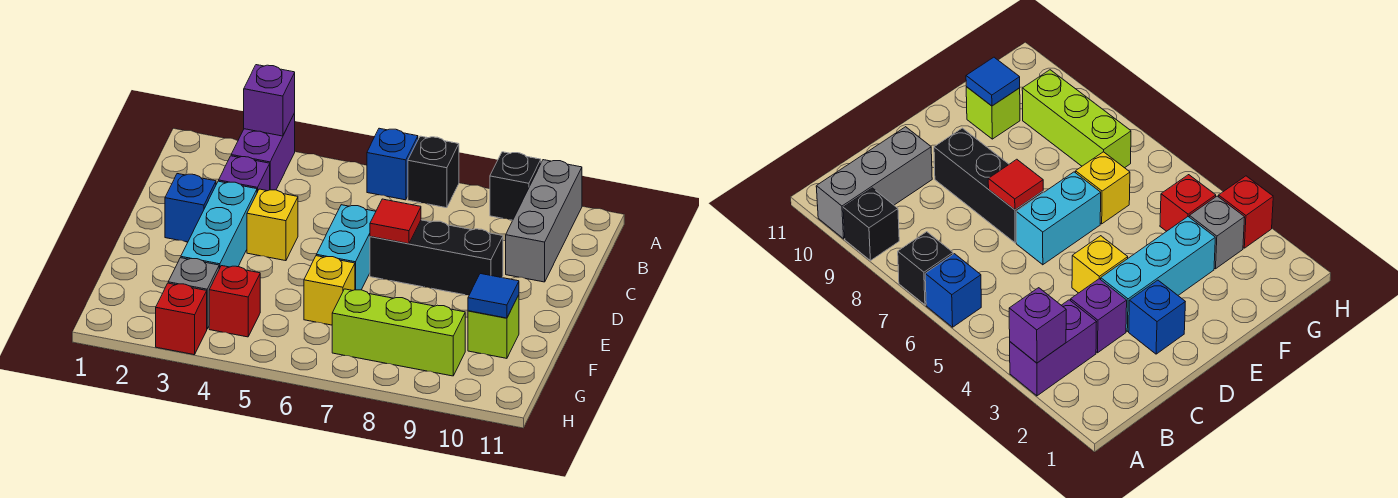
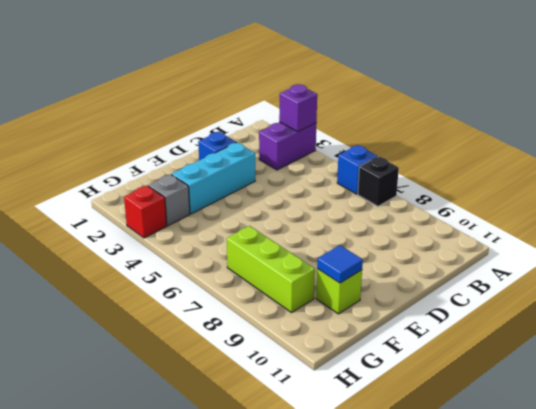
none -> black 1x1 brick [490,152,541,220]
none -> grey 1x3 brick [506,160,582,282]
none -> purple 1x1 brick [219,156,270,192]

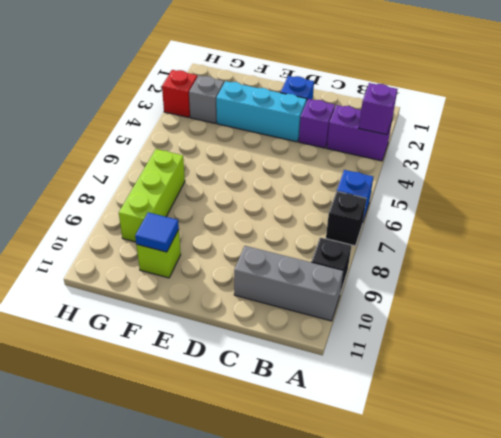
none -> yellow 1x1 brick [247,189,298,261]
none -> cyan 1x2 brick [316,205,376,290]
none -> black 1x3 brick [370,220,503,295]

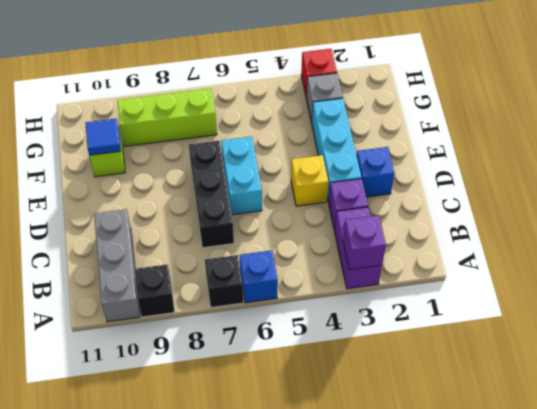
black 1x3 brick [189,141,234,248] -> black 1x3 brick turned to [370,220,503,295]
none -> yellow 1x1 brick [304,256,355,325]
none -> red 1x1 brick [209,266,260,337]
none -> red 1x1 tile [370,199,421,244]

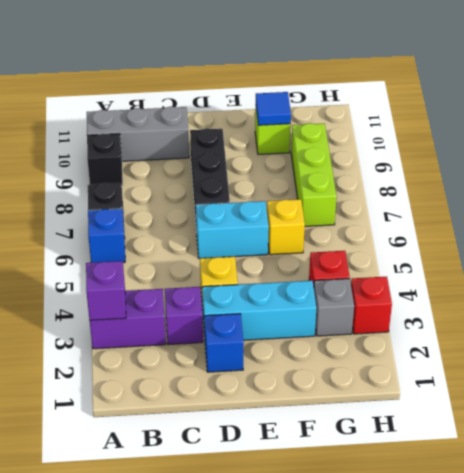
none -> red 1x1 tile [370,199,421,244]

